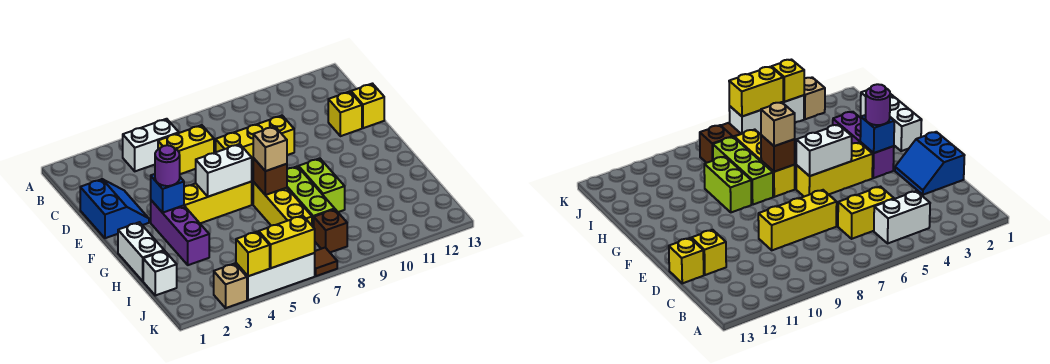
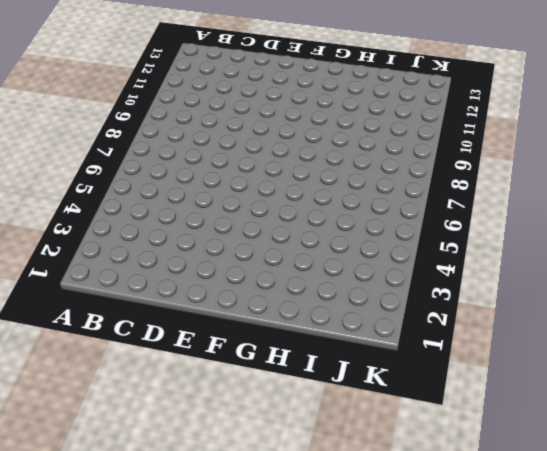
none -> white 1x2 brick [123,119,179,171]
none -> yellow 1x2 brick [158,125,214,174]
none -> blue 2x2 slope [80,179,149,238]

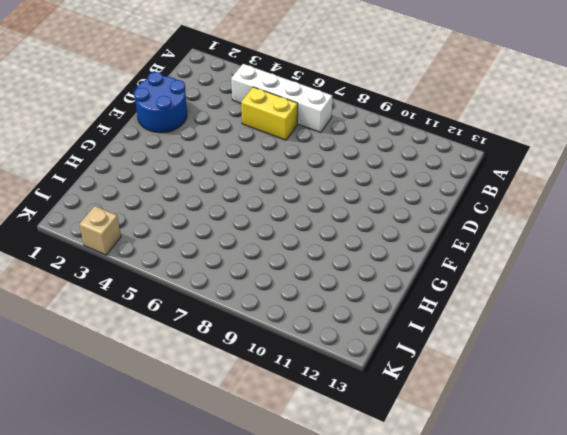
white 1x4 brick [231,64,332,132] -> white 1x2 brick [123,119,179,171]
blue 2x2 round brick [134,72,187,133] -> blue 2x2 slope [80,179,149,238]
none -> yellow 1x3 brick [216,116,294,167]
none -> yellow 1x1 brick [328,91,362,136]
none -> yellow 1x1 brick [351,84,384,128]

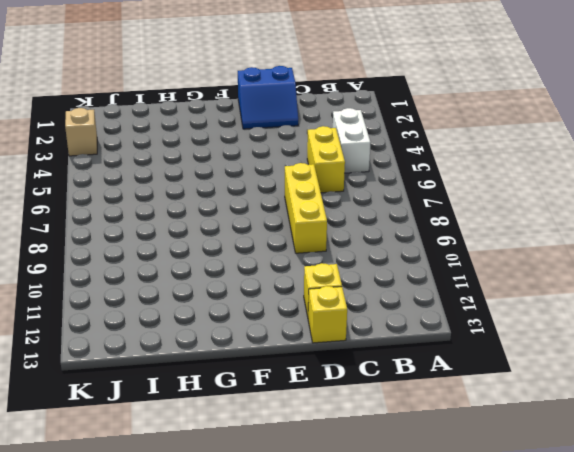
none -> purple 1x3 brick [151,200,209,265]
none -> yellow 1x3 brick [184,182,252,223]
none -> white 1x2 brick [118,222,164,281]

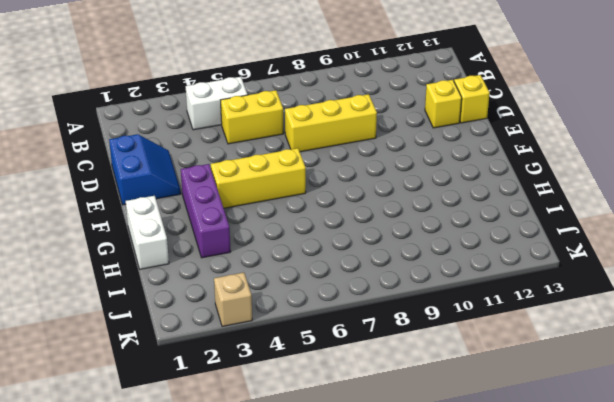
none -> yellow 1x3 brick [253,182,312,226]
none -> lime 1x3 brick [287,166,334,227]
none -> lime 1x2 brick [299,158,345,212]

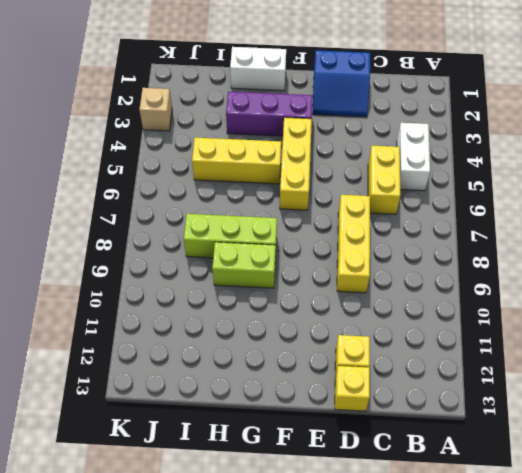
yellow 1x3 brick [192,138,281,184] -> yellow 1x3 brick moved to [253,182,312,226]
none -> white 1x1 brick [143,251,177,295]
none -> brown 1x1 brick [313,209,347,252]
none -> white 1x3 brick [236,253,315,300]

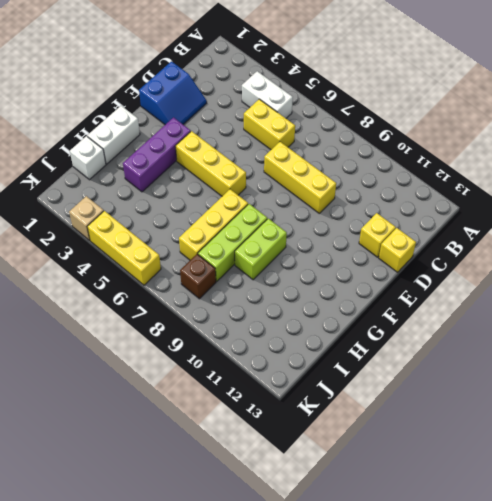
yellow 1x3 brick [87,211,161,285] -> white 1x3 brick [236,253,315,300]
none -> brown 1x1 tile [315,248,337,276]
none -> blue 1x1 brick [151,174,184,213]
none -> white 1x2 brick [196,144,252,197]

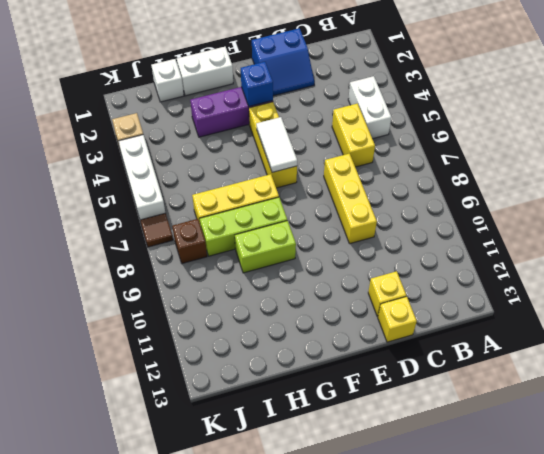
white 1x2 tile [256,117,297,172] -> white 1x2 brick [196,144,252,197]
none -> brown 1x1 brick [253,158,287,195]
none -> yellow 1x1 brick [236,231,270,276]
none -> yellow 1x2 brick [259,215,315,268]

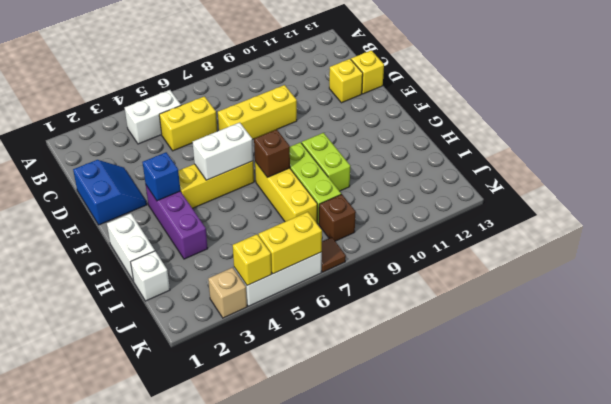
none -> purple 1x1 round brick [155,145,180,186]
none -> tan 1x1 brick [253,126,287,171]

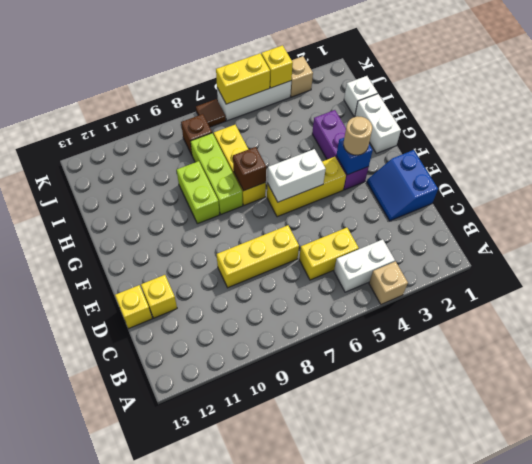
tan 1x1 brick [369,261,408,304] -> tan 1x1 brick moved to [253,126,287,171]
tan 1x1 round brick [344,116,372,155] -> purple 1x1 round brick [155,145,180,186]

